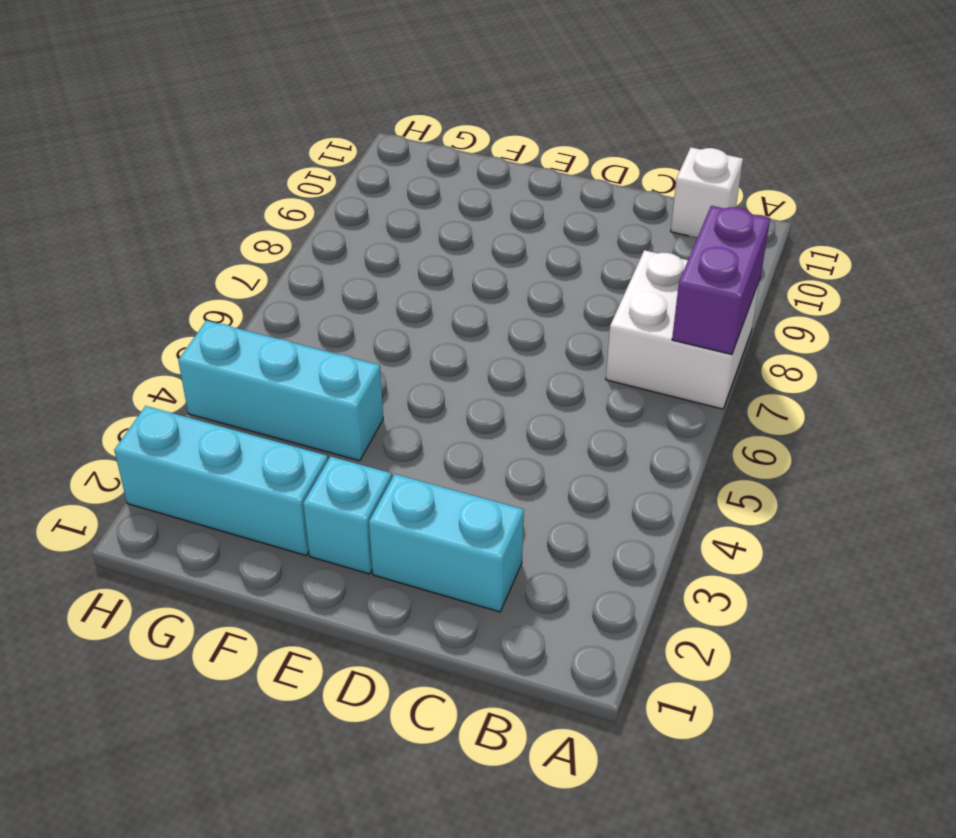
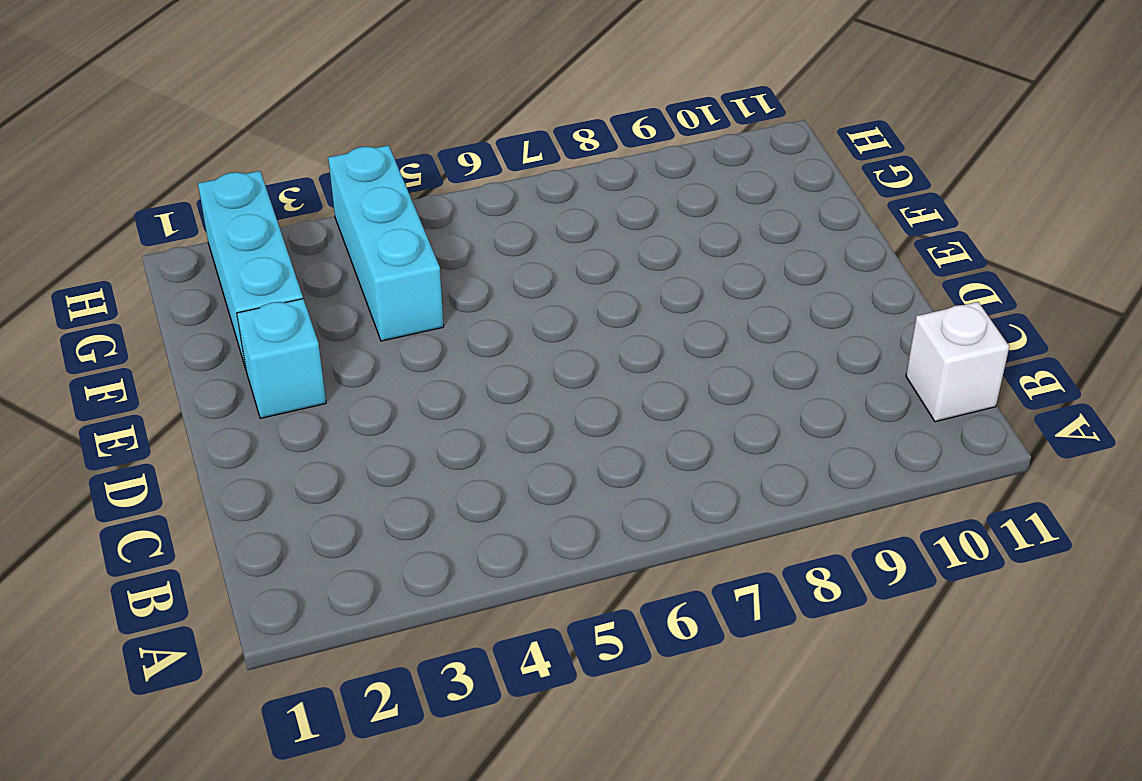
none -> white 2x2 brick [606,250,760,409]
none -> cyan 1x2 brick [369,474,524,612]

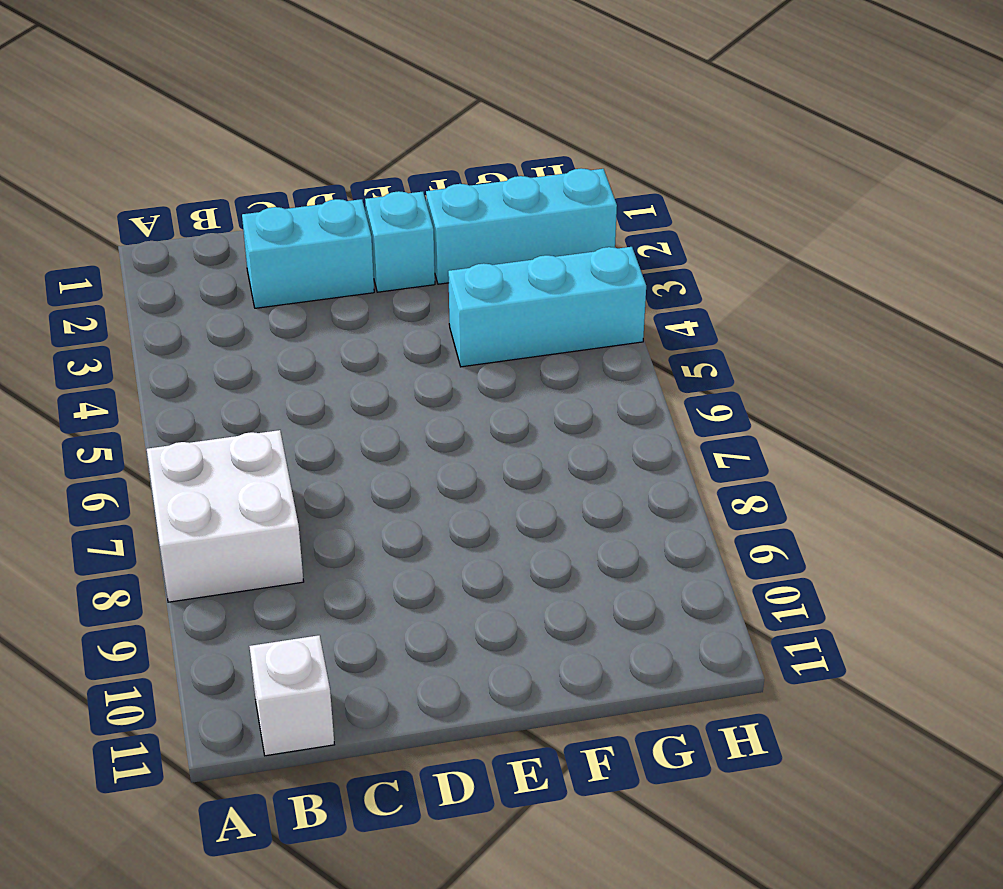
none -> purple 1x2 brick [672,206,770,355]

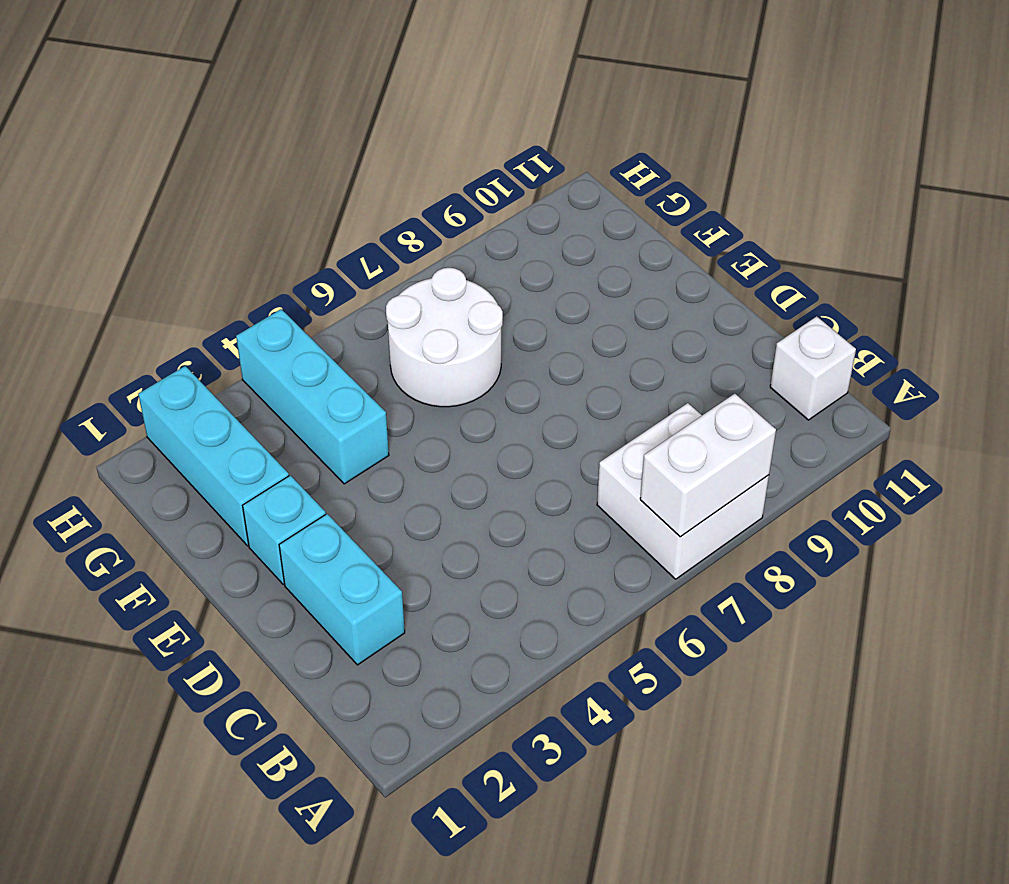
white 1x2 brick [640,394,776,537] -> purple 1x2 brick [672,206,770,355]
white 2x2 round brick [386,268,503,407] -> none

